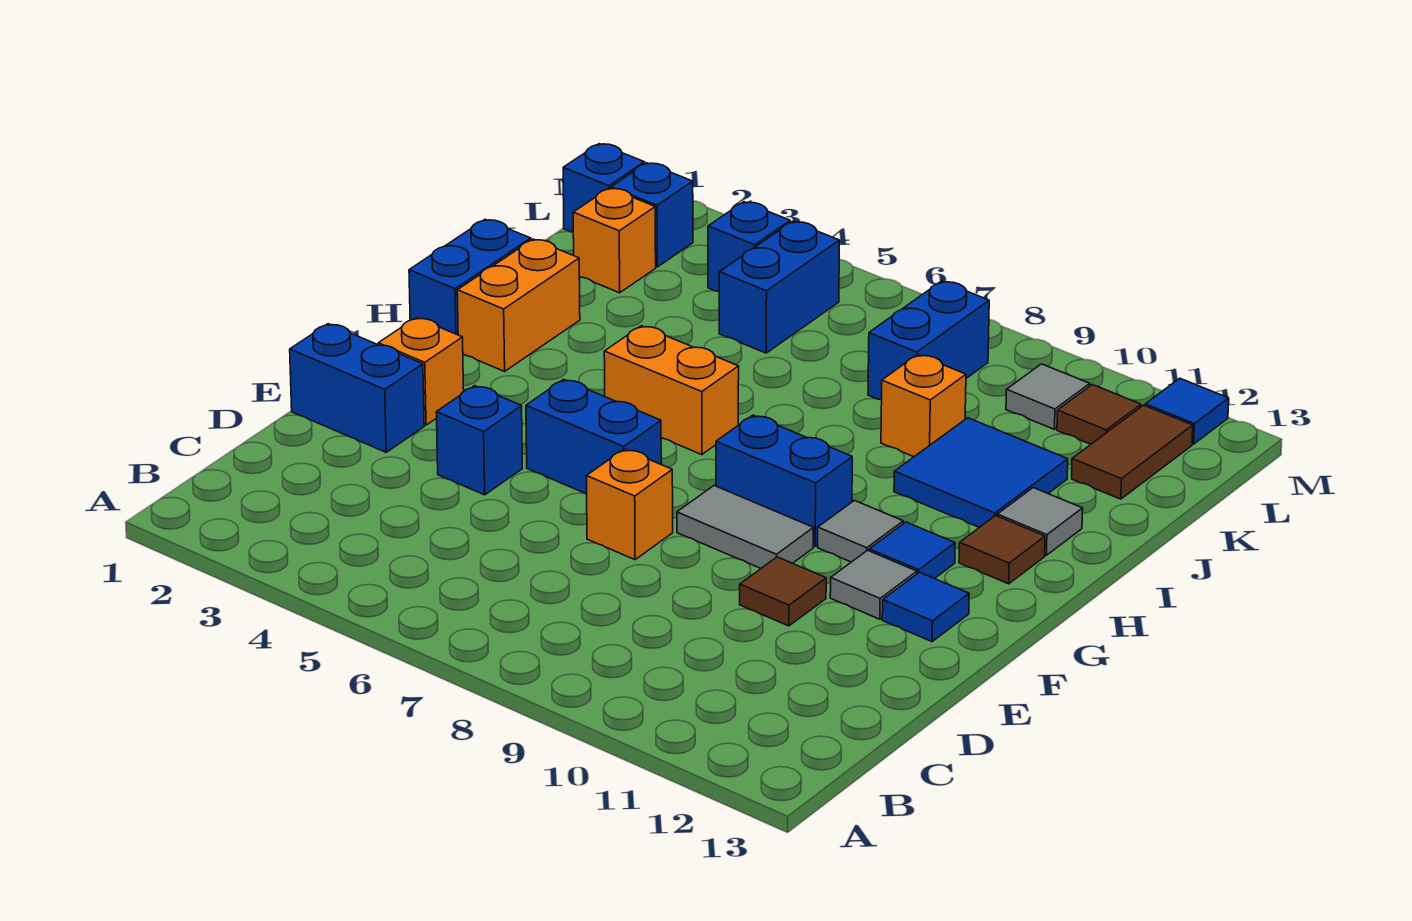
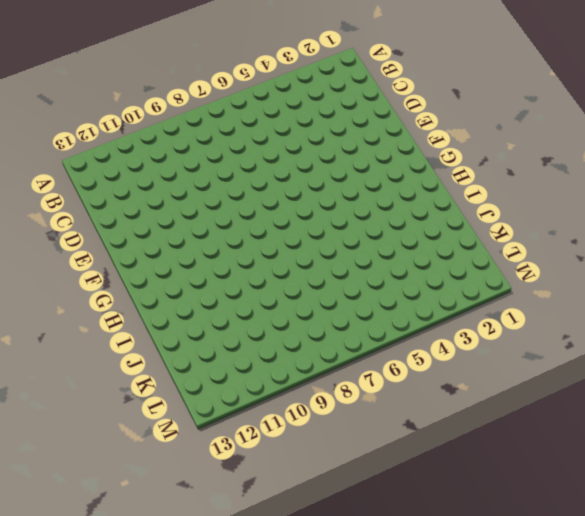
none -> blue 1x2 brick [290,324,424,452]
none -> blue 1x1 brick [436,386,522,495]
none -> orange 1x1 brick [587,449,673,560]

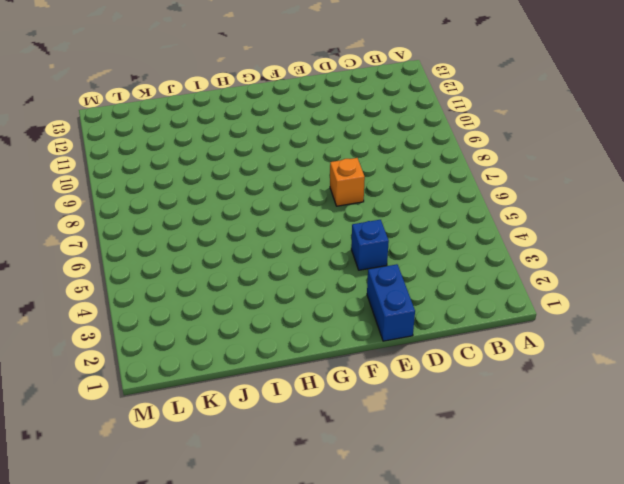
none -> brown 1x1 tile [740,557,826,626]
none -> orange 1x1 brick [378,318,464,425]
none -> blue 1x2 brick [526,379,661,494]

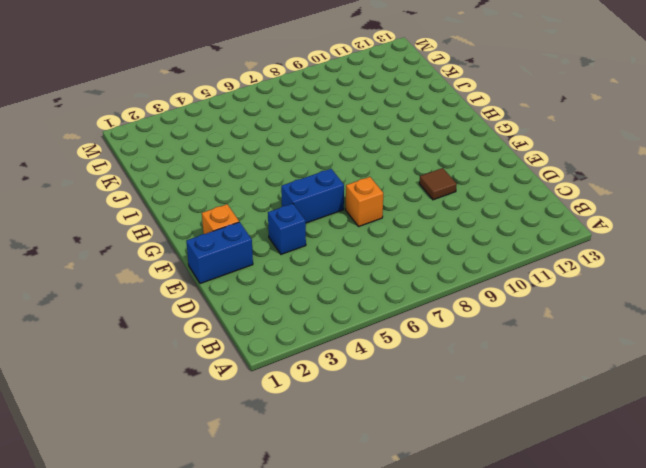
none -> grey 1x2 tile [677,486,814,568]
none -> grey 1x1 tile [830,550,917,619]
none -> blue 1x1 tile [882,572,969,642]

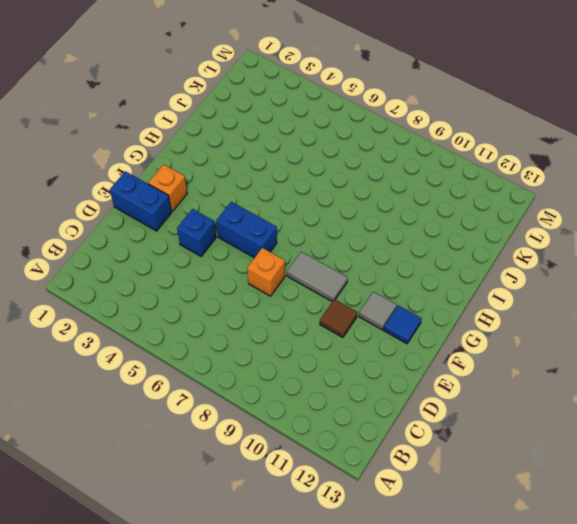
none -> blue 1x2 brick [716,415,852,546]
none -> grey 1x1 tile [818,501,903,562]
none -> blue 1x1 tile [869,522,955,579]

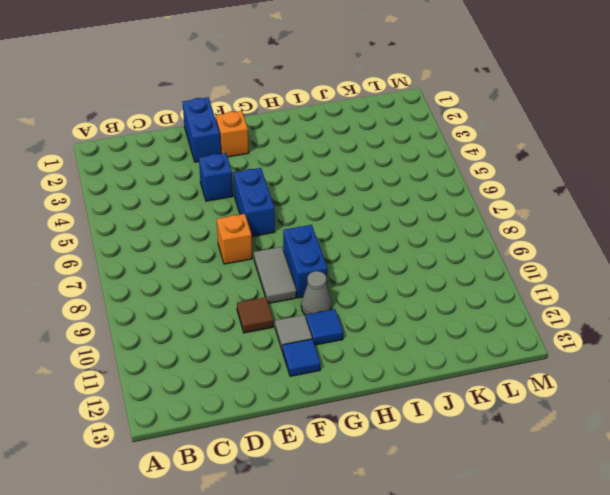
grey 1x1 cone [301,271,331,315] -> grey 1x1 tile [818,501,903,562]
none -> blue 1x2 brick [409,219,531,335]
none -> orange 1x2 brick [457,239,580,371]
none -> orange 1x2 brick [604,326,739,455]

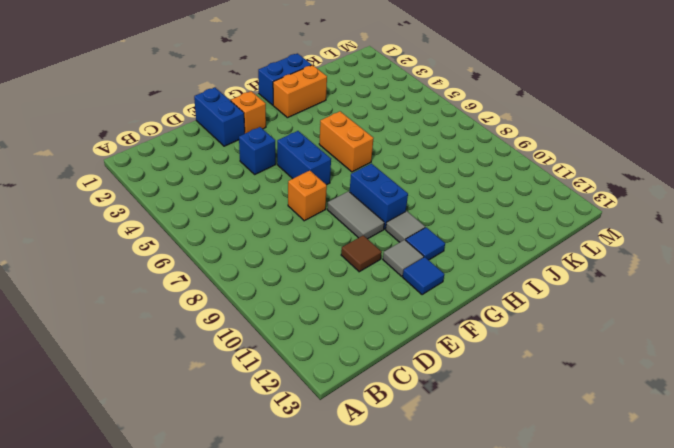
none -> brown 1x1 tile [959,516,1045,584]
none -> blue 2x2 tile [894,418,1068,527]
none -> grey 1x1 tile [997,488,1083,555]

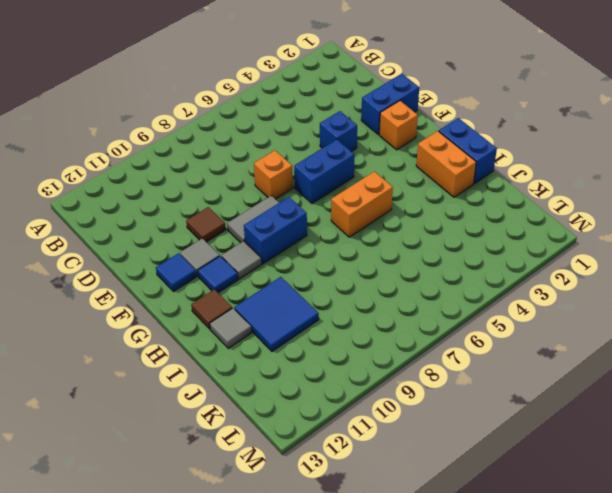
none -> orange 1x1 brick [881,355,966,457]
none -> orange 1x1 brick [573,188,656,293]
none -> blue 1x2 brick [719,221,839,353]

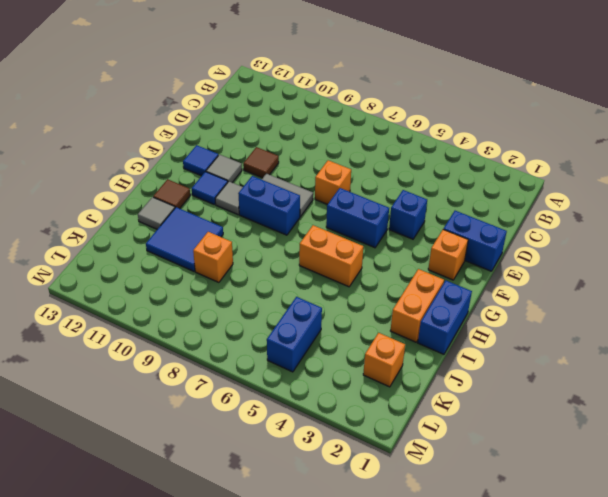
none -> blue 1x2 brick [868,281,989,400]
none -> brown 1x2 tile [1072,405,1193,499]
none -> blue 1x1 brick [563,144,645,232]

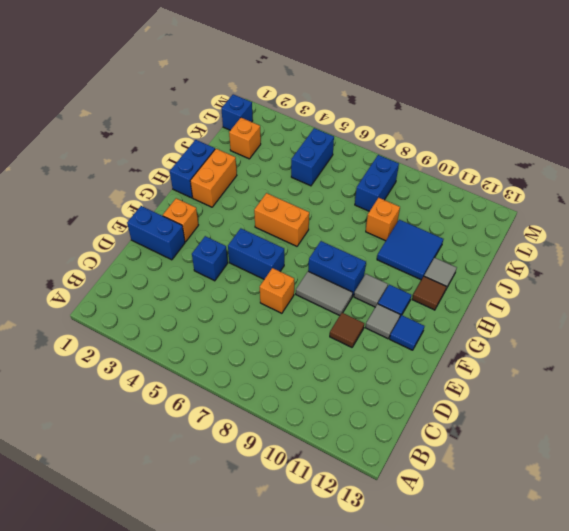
none -> brown 1x2 tile [1072,405,1193,499]
none -> blue 1x1 brick [611,163,693,267]
none -> blue 1x1 brick [708,202,790,292]

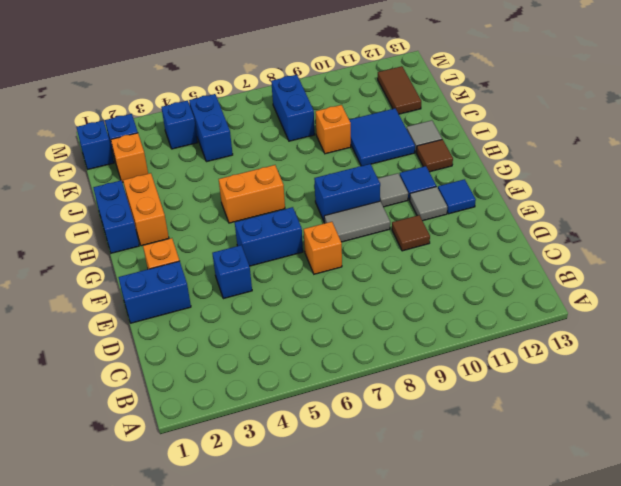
none -> grey 1x1 tile [1006,364,1090,429]
none -> brown 1x1 tile [1057,385,1141,444]
none -> blue 1x1 tile [1145,378,1229,444]

